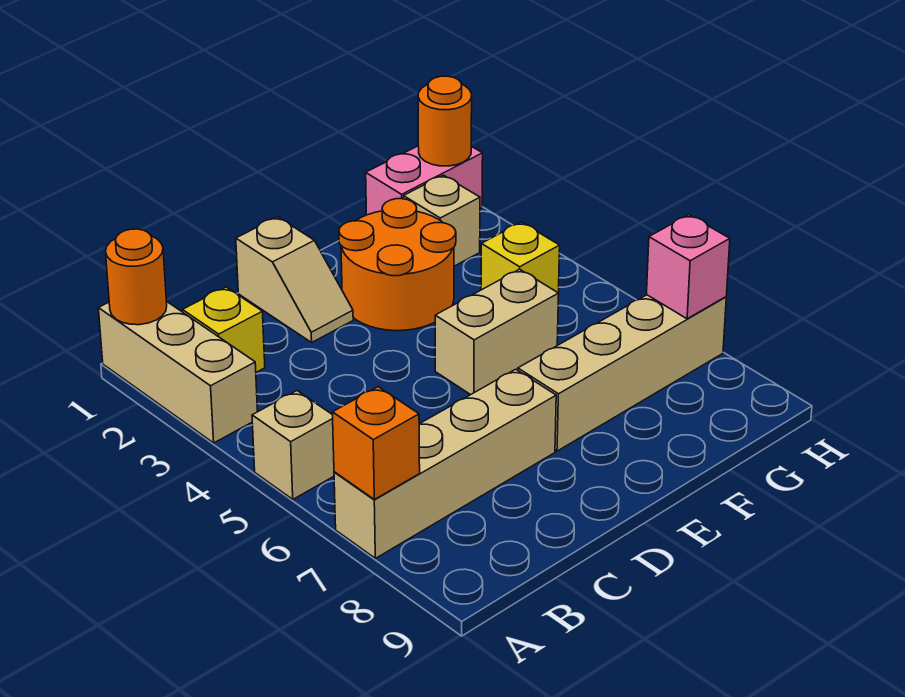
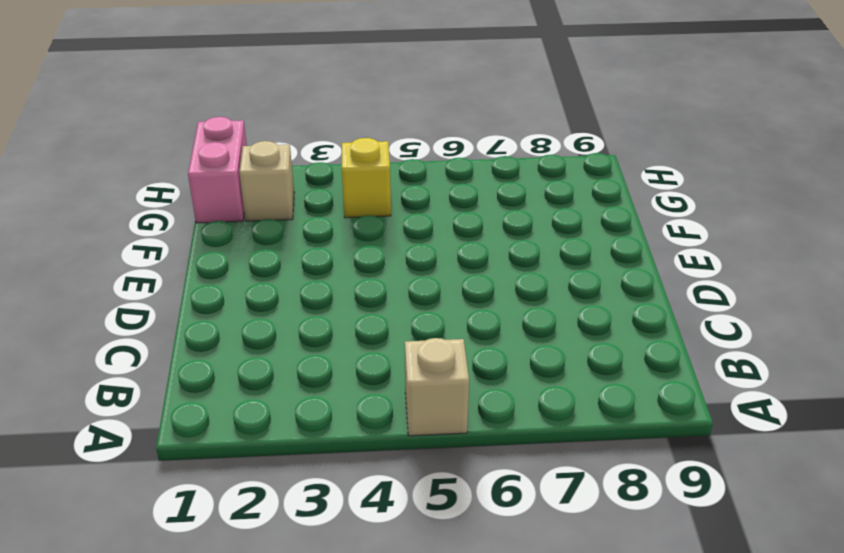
none -> tan 1x3 brick [98,302,258,443]
none -> tan 1x4 brick [334,369,556,558]
none -> yellow 1x1 brick [182,287,265,372]

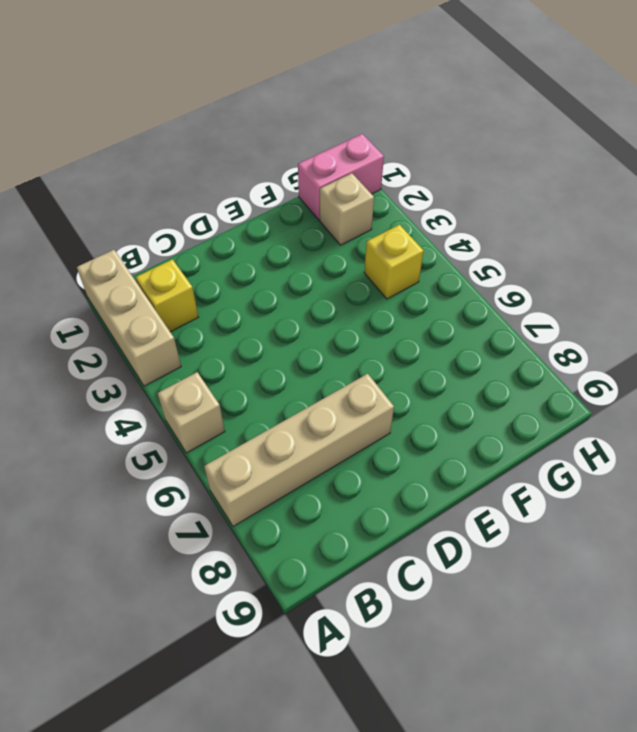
none -> tan 1x2 slope [236,217,353,342]
none -> orange 2x2 round brick [339,199,456,331]
none -> tan 1x2 brick [435,269,559,395]

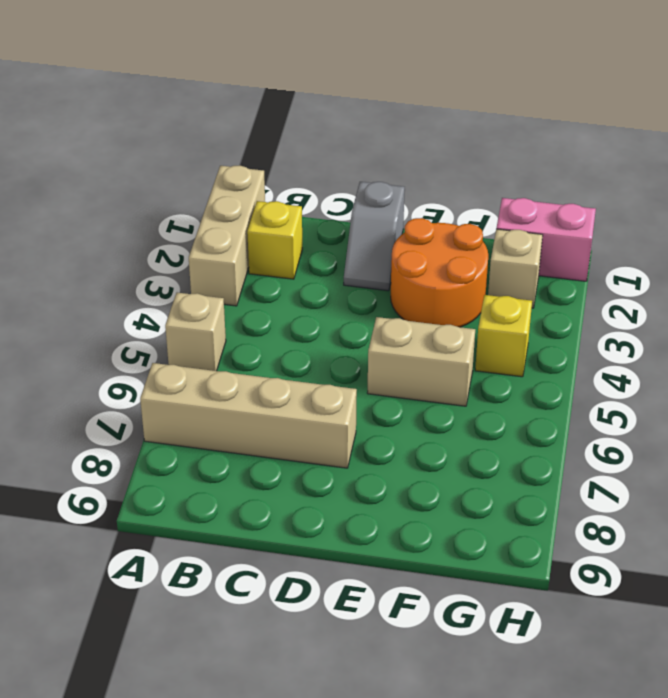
grey 1x2 slope [344,182,405,291] -> tan 1x2 slope [236,217,353,342]
none -> tan 1x4 brick [518,295,726,451]
none -> orange 1x1 round brick [106,229,167,325]
none -> orange 1x1 brick [332,387,420,499]

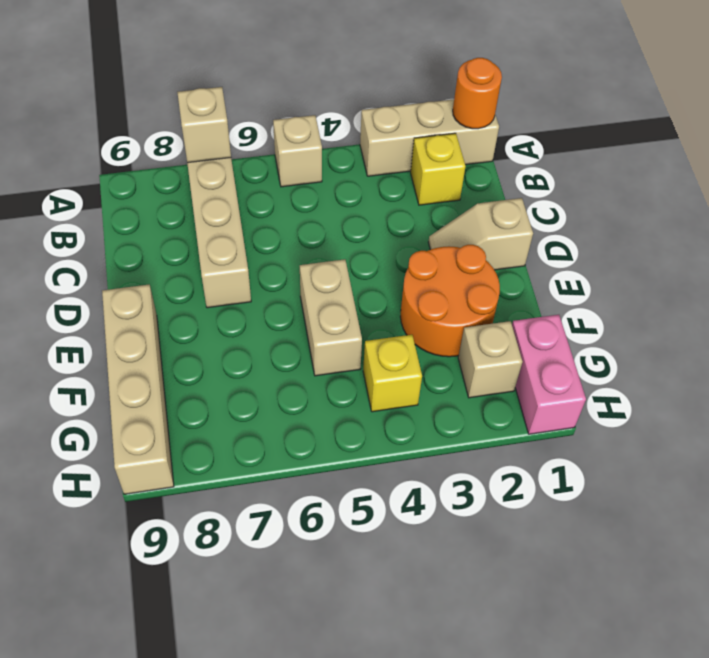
tan 1x1 brick [177,87,231,163] -> orange 1x1 brick [332,387,420,499]
tan 1x4 brick [102,284,174,494] -> tan 1x4 brick moved to [518,295,726,451]
none -> orange 1x1 round brick [418,76,472,166]
none -> pink 1x1 brick [647,215,730,319]

